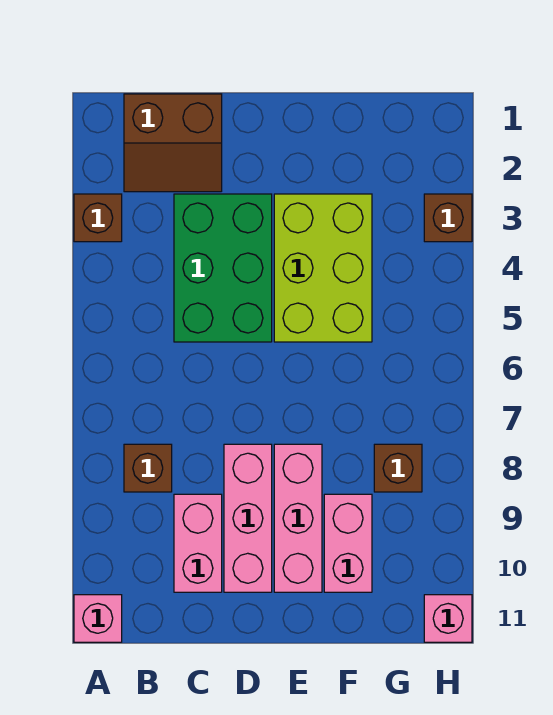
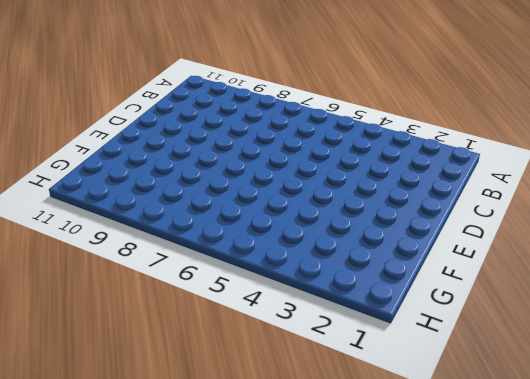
none -> brown 1x1 brick [74,194,122,242]
none -> pink 1x1 brick [74,595,122,642]
none -> brown 2x2 slope [124,94,222,192]

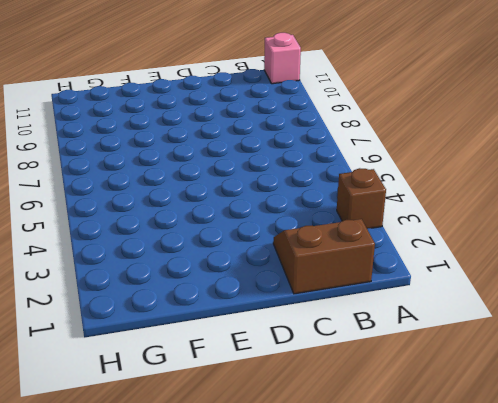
none -> brown 1x1 brick [124,444,172,492]
none -> green 2x3 brick [174,194,272,342]
none -> pink 1x2 brick [174,494,222,592]

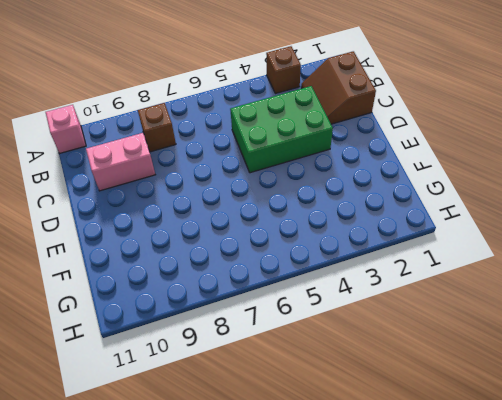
none -> pink 1x3 brick [224,444,272,592]
none -> lime 2x3 brick [274,194,372,342]
none -> pink 1x3 brick [274,444,322,592]

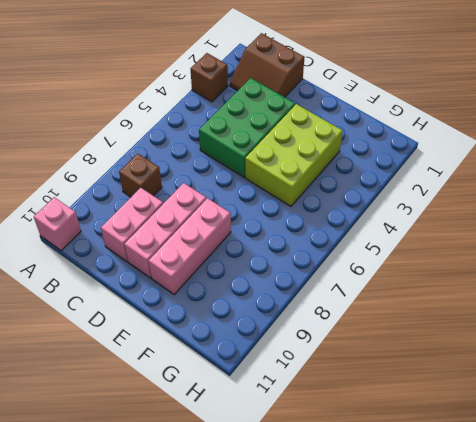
none -> pink 1x2 brick [324,494,372,592]
none -> brown 1x1 brick [374,444,422,492]
none -> brown 1x1 brick [424,194,472,242]

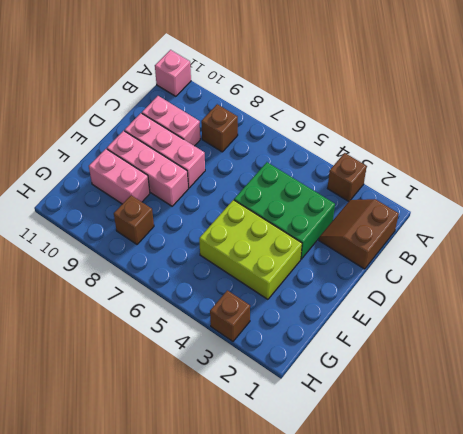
none -> pink 1x1 brick [424,595,472,642]

